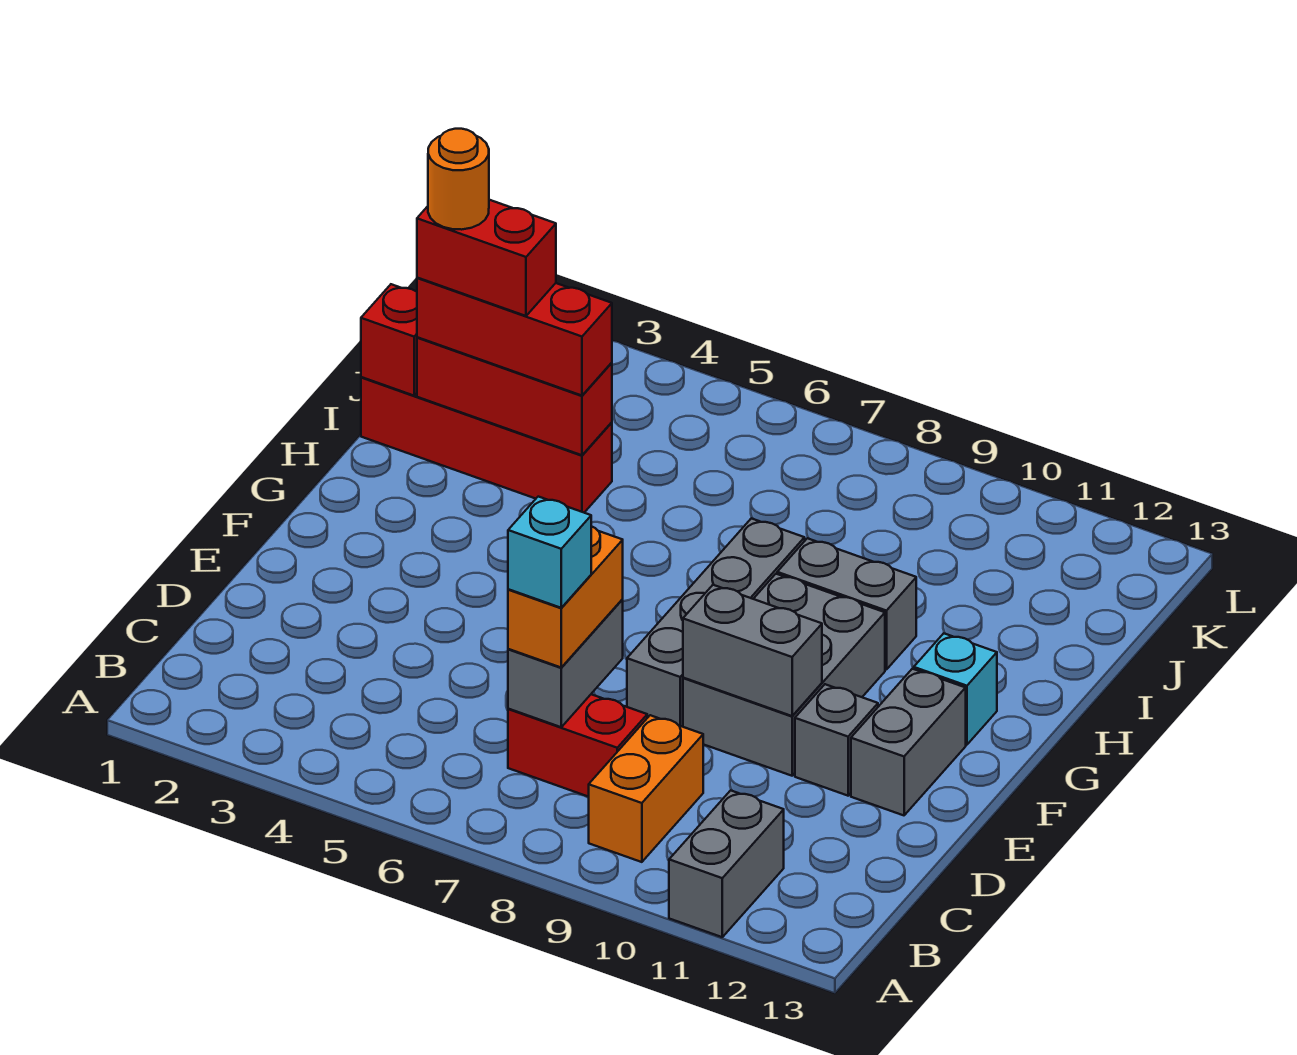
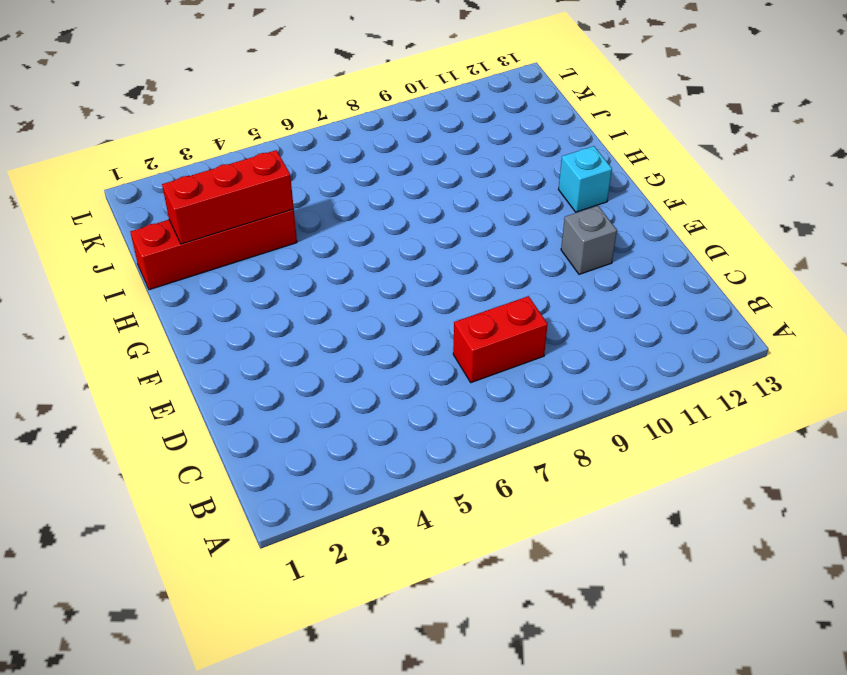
none -> grey 1x2 brick [669,790,784,937]
none -> orange 1x2 brick [589,715,703,862]
none -> grey 1x4 brick [627,518,805,727]

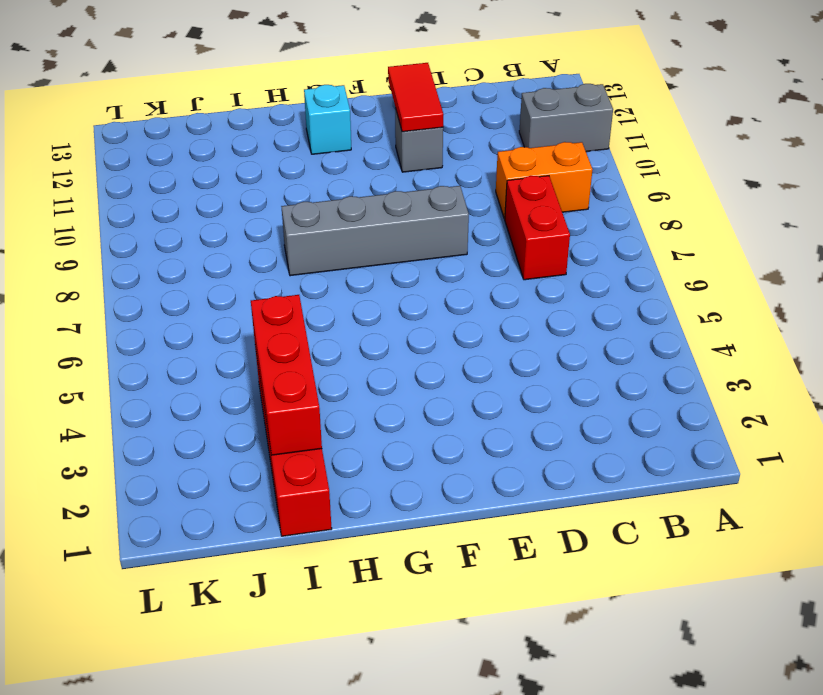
red 1x2 tile [388,63,443,132] -> none
none -> grey 2x3 brick [683,574,885,776]
none -> grey 1x2 brick [851,669,966,815]
none -> grey 1x2 brick [777,538,916,670]

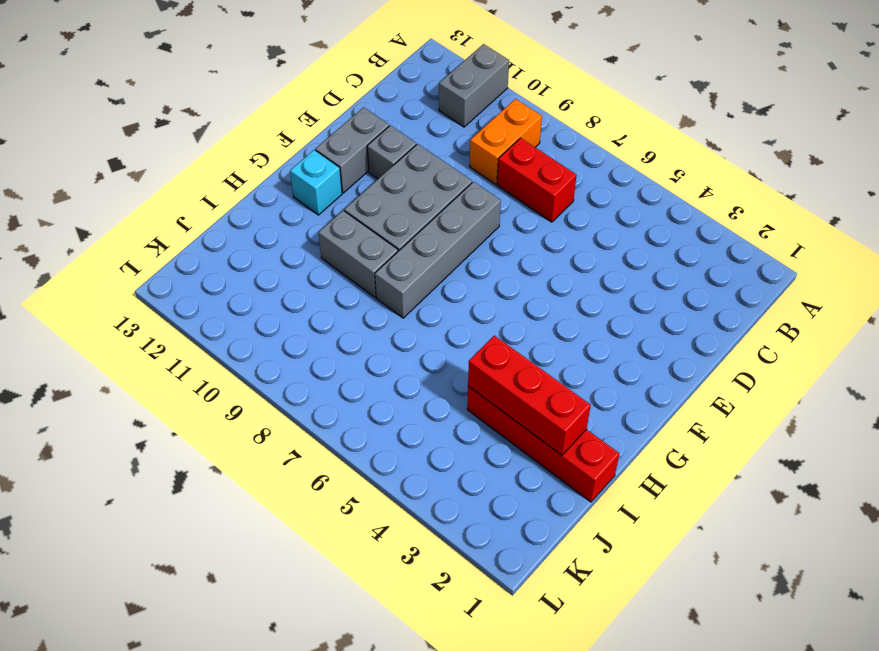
none -> grey 1x2 brick [508,599,623,727]
none -> grey 1x2 brick [683,585,822,716]
none -> red 1x1 brick [361,284,417,396]

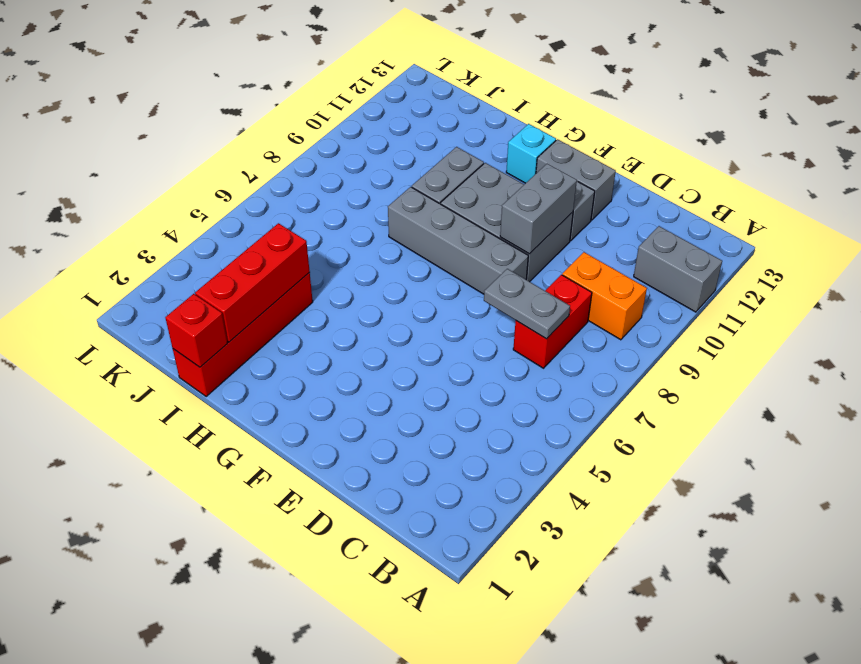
grey 1x2 plate [484,269,570,339] -> grey 1x2 brick [508,599,623,727]
none -> orange 1x2 brick [508,526,623,667]
none -> red 1x3 brick [417,278,612,396]
none -> cyan 1x1 brick [508,497,591,608]

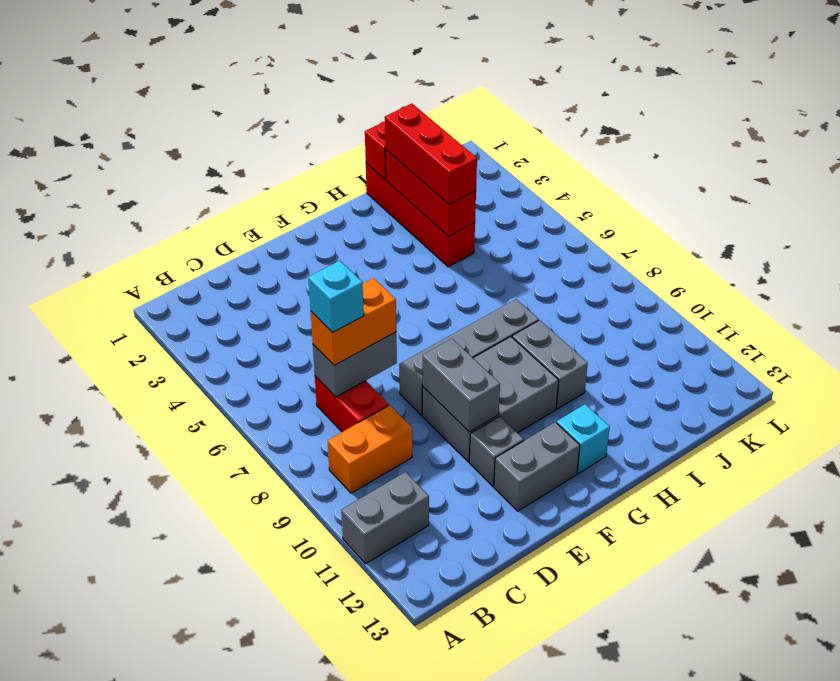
none -> red 1x2 brick [417,200,556,316]
none -> orange 1x1 round brick [428,129,489,230]

